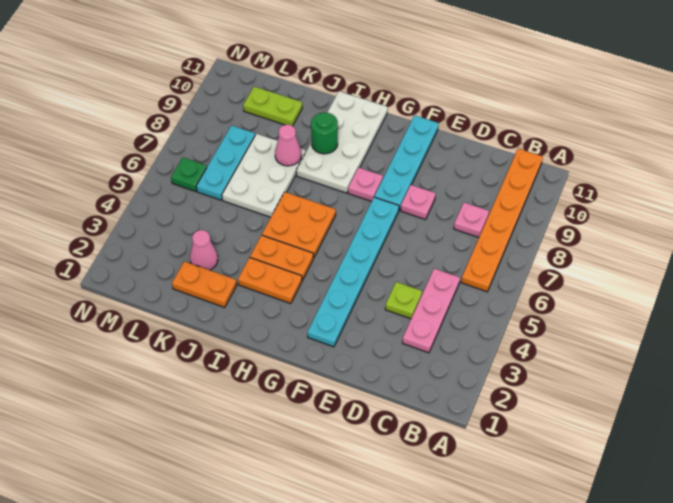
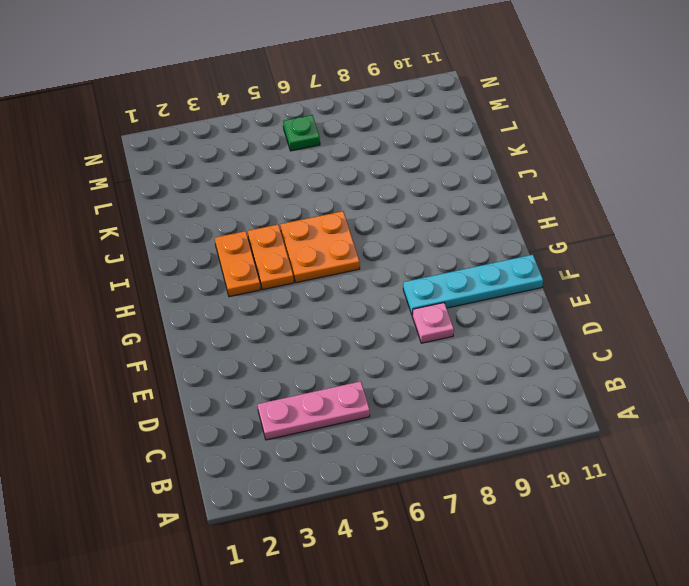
none -> orange 1x6 plate [461,149,543,292]
none -> pink 1x1 plate [454,203,489,237]
none -> lime 1x1 plate [385,282,422,319]

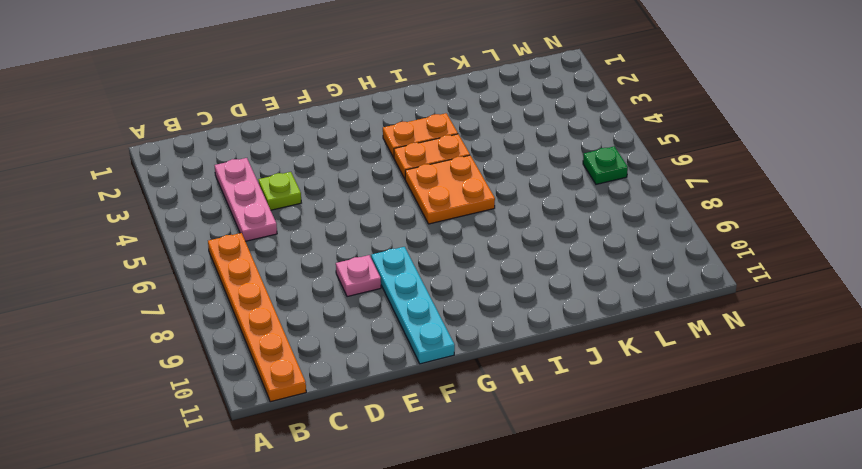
none -> pink 1x1 plate [454,203,489,237]
none -> cyan 1x6 plate [308,197,399,347]
none -> pink 1x1 plate [348,168,383,202]

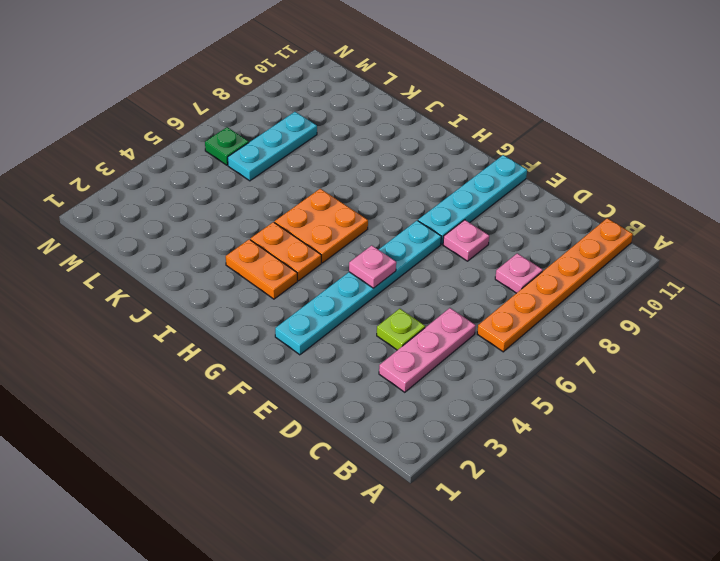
pink 1x1 plate [349,245,396,288] -> pink 1x1 plate moved to [348,168,383,202]
none -> white 2x4 plate [296,91,388,193]
none -> orange 1x2 plate [172,261,237,308]
none -> white 2x3 plate [222,134,306,217]

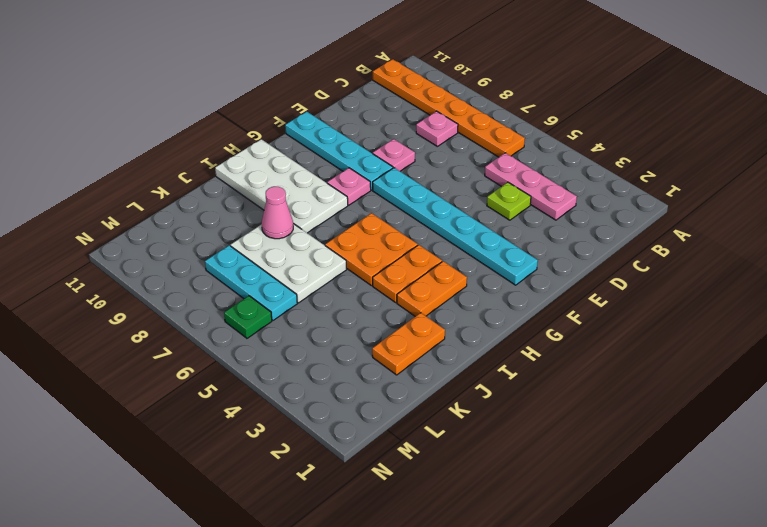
none -> pink 1x1 cone [190,230,218,270]
none -> lime 1x2 plate [243,87,302,126]
none -> green 1x1 round brick [311,113,338,154]

